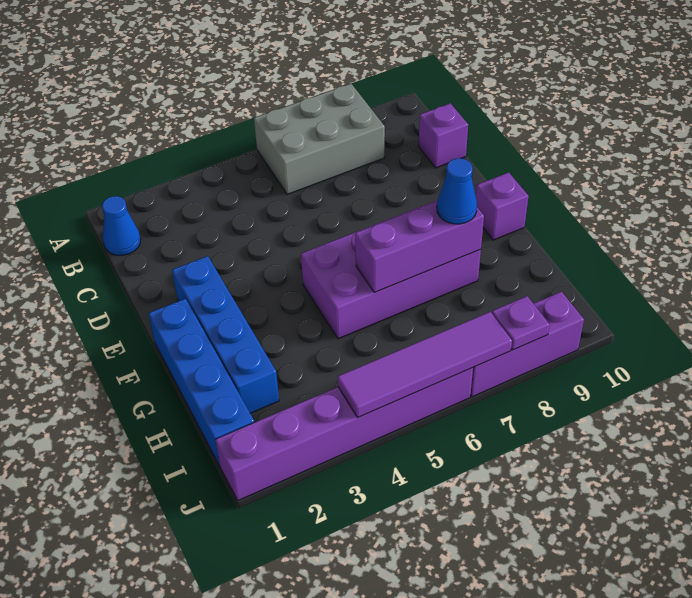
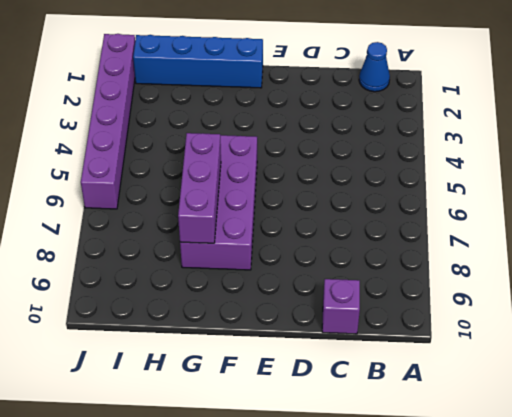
none -> grey 2x3 brick [254,84,385,194]
none -> blue 1x4 brick [172,256,279,413]
none -> purple 1x1 brick [476,172,528,240]

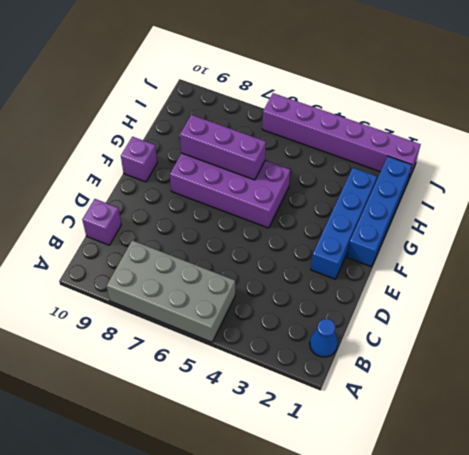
grey 2x4 brick [106,240,235,342] -> grey 2x3 brick [254,84,385,194]
none -> purple 1x3 brick [470,292,584,397]
none -> purple 1x4 tile [338,312,512,418]
none -> purple 1x1 plate [492,296,550,350]

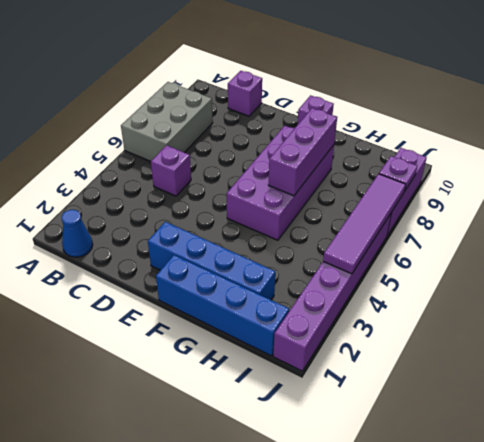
purple 1x1 brick [151,145,191,196] -> none
none -> blue 1x1 cone [437,158,477,224]

